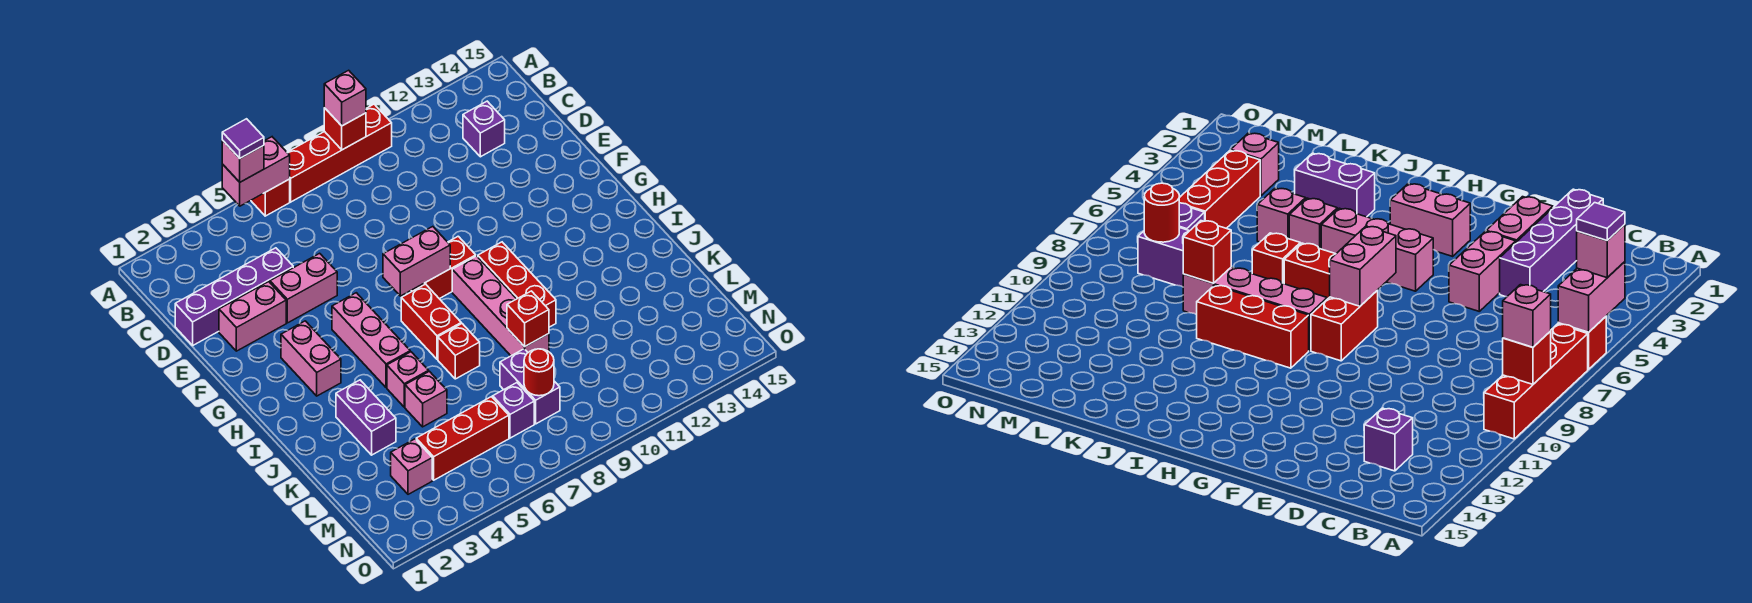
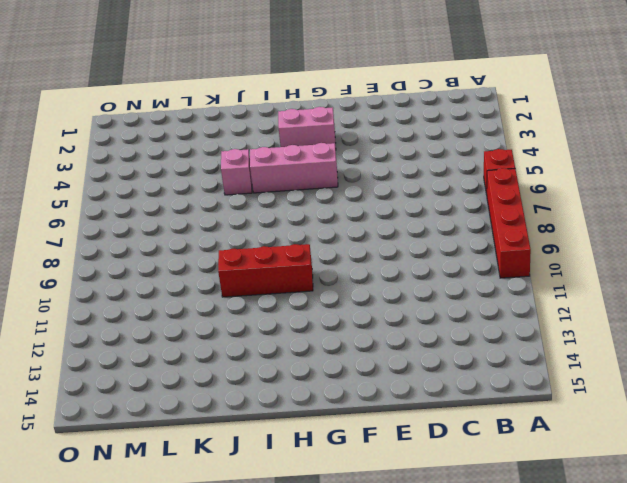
none -> purple 1x1 brick [463,101,505,157]
none -> purple 1x4 brick [175,248,293,345]
none -> pink 1x2 brick [219,282,286,351]

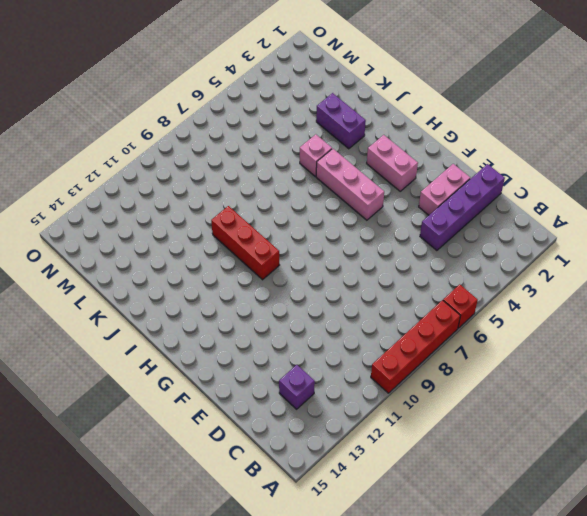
none -> pink 1x2 brick [270,253,337,323]
none -> red 1x2 brick [411,236,476,299]
none -> red 1x2 brick [401,284,461,359]

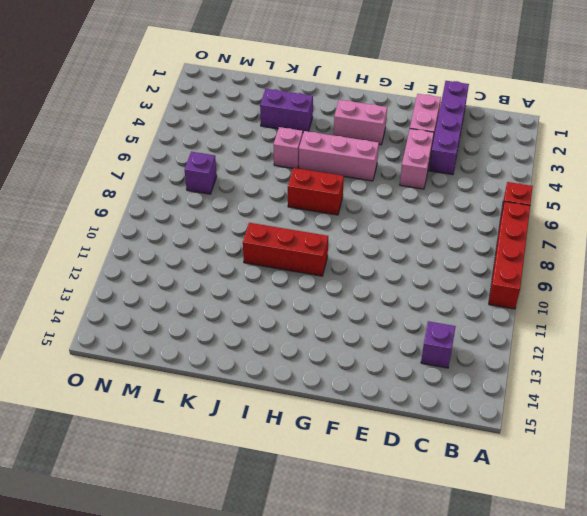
none -> red 1x2 brick [411,236,476,299]
none -> pink 1x4 brick [452,256,549,356]
none -> red 1x1 brick [438,324,480,379]

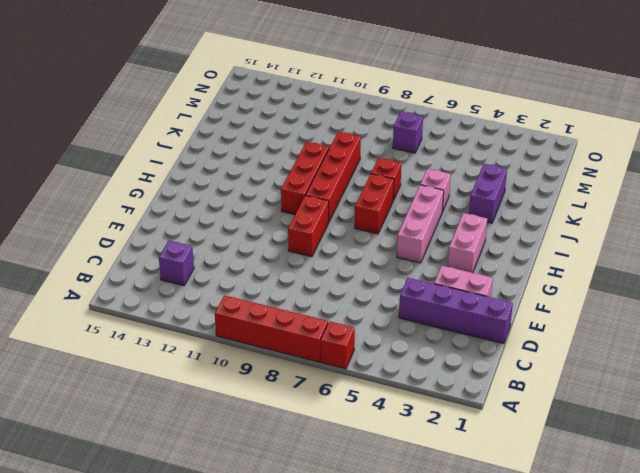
red 1x2 brick [288,195,329,257] -> red 1x2 brick turned to [411,236,476,299]
red 1x4 brick [306,132,361,221] -> pink 1x4 brick [452,256,549,356]
none -> pink 1x2 brick [270,253,337,323]
none -> pink 1x1 brick [405,371,447,427]
none -> purple 1x2 brick [500,349,560,424]

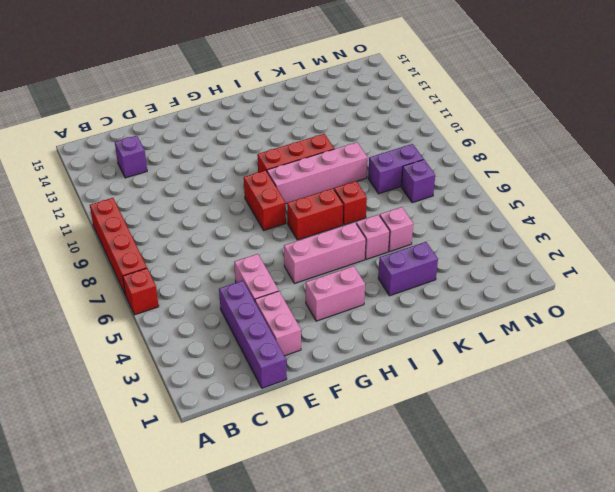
none -> pink 1x1 brick [391,439,432,494]
none -> red 1x3 brick [416,397,509,480]
none -> pink 1x2 brick [222,137,290,206]

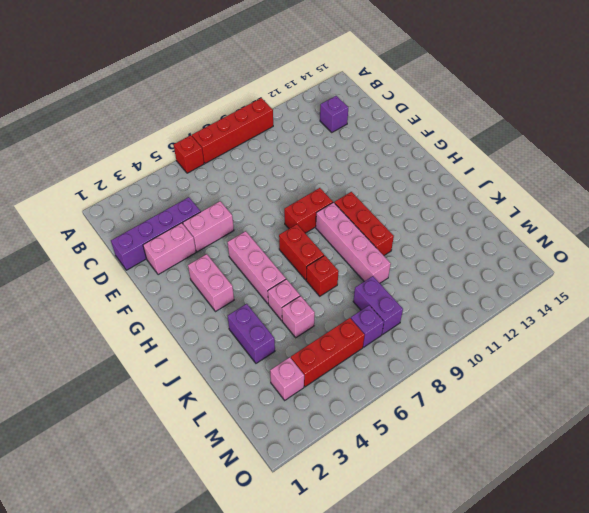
none -> pink 1x2 brick [222,137,290,206]
none -> red 1x1 brick [324,108,366,150]
none -> pink 1x2 brick [383,227,450,296]

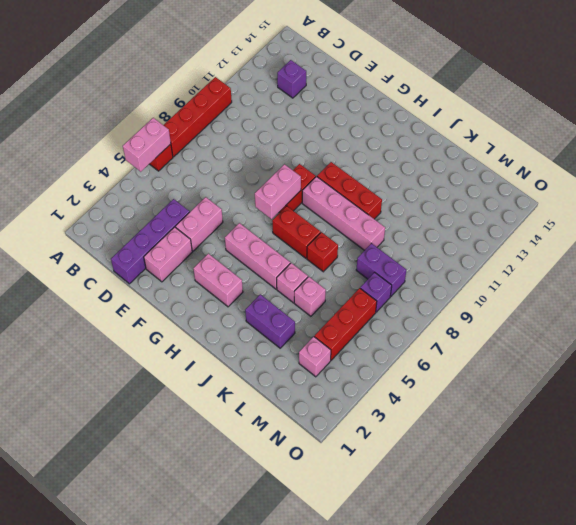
none -> red 1x1 brick [324,108,366,150]
none -> red 1x1 brick [507,291,549,347]
none -> red 1x1 round brick [524,349,554,396]

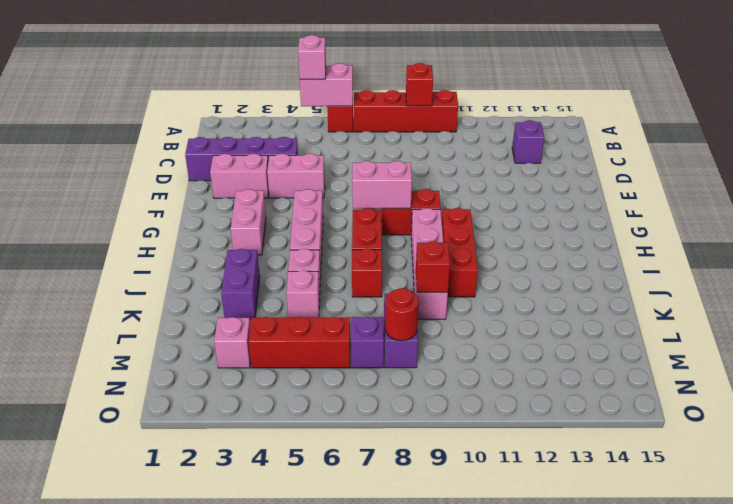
none -> pink 1x1 brick [324,70,366,126]
none -> purple 1x1 tile [222,119,264,158]

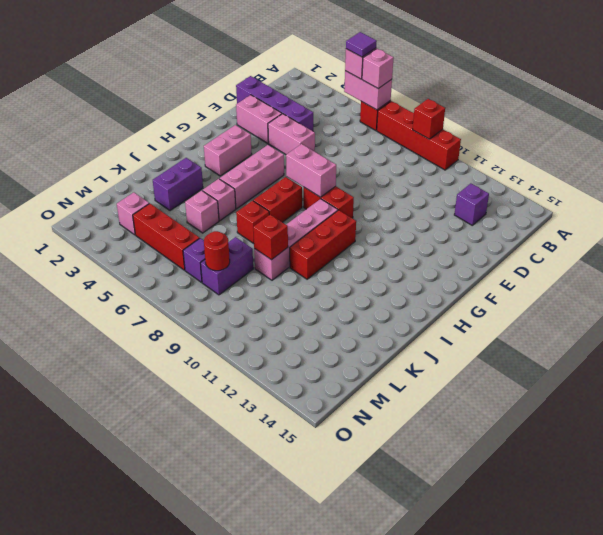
pink 1x1 brick [362,49,394,89] -> pink 1x1 brick moved to [324,70,366,126]

